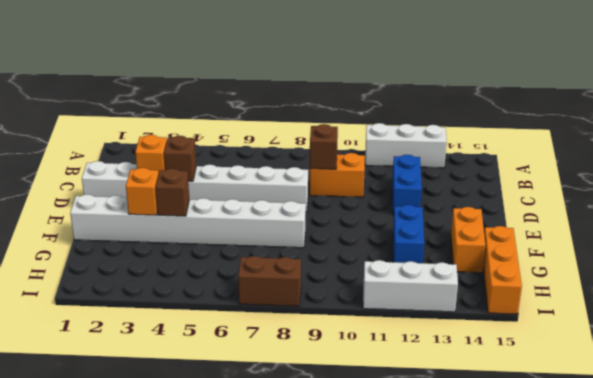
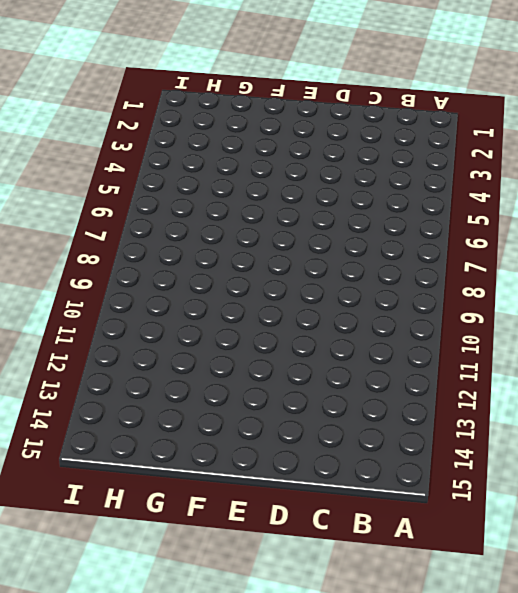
none -> white 1x3 brick [365,123,447,168]
none -> orange 1x2 brick [309,153,365,197]
none -> blue 1x2 brick [392,155,422,215]

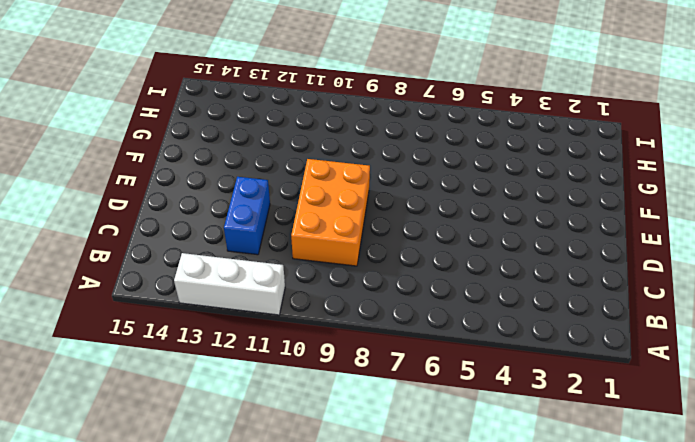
orange 2x3 brick [291,159,370,266] -> orange 1x2 brick [309,153,365,197]
none -> white 1x8 brick [82,161,308,212]
none -> white 1x8 brick [70,194,306,248]
none -> blue 1x2 brick [393,205,424,263]

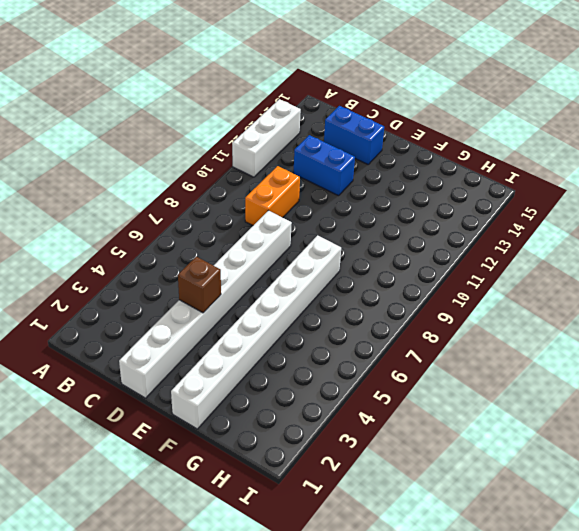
blue 1x2 brick [324,106,384,164] -> blue 1x2 brick moved to [393,205,424,263]
none -> orange 1x2 brick [451,207,485,273]
none -> orange 1x3 brick [483,226,522,314]
none -> brown 1x2 brick [238,256,301,306]

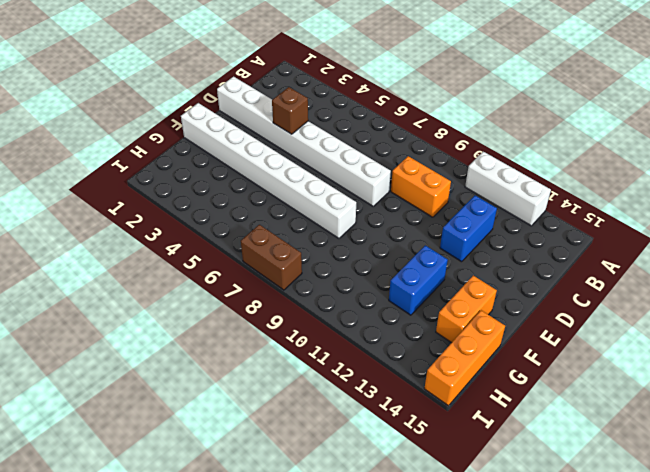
none -> white 1x3 brick [363,260,458,312]
none -> brown 1x1 brick [310,124,338,169]
none -> orange 1x1 brick [135,135,167,173]

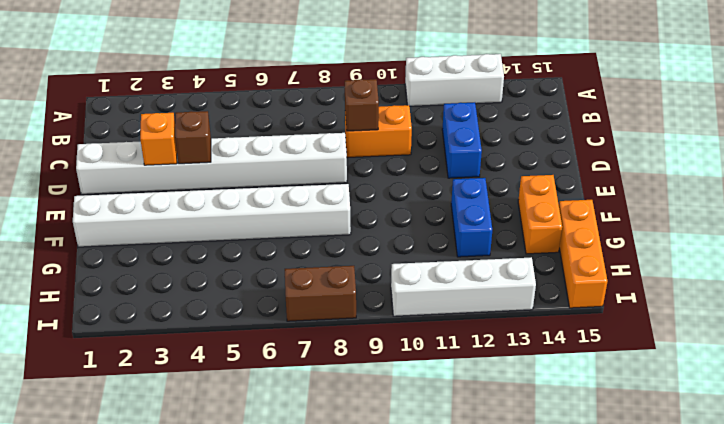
white 1x4 brick [391,257,536,316] -> white 1x3 brick [363,260,458,312]
none -> orange 1x1 brick [126,168,159,215]
none -> brown 1x1 brick [156,169,189,216]

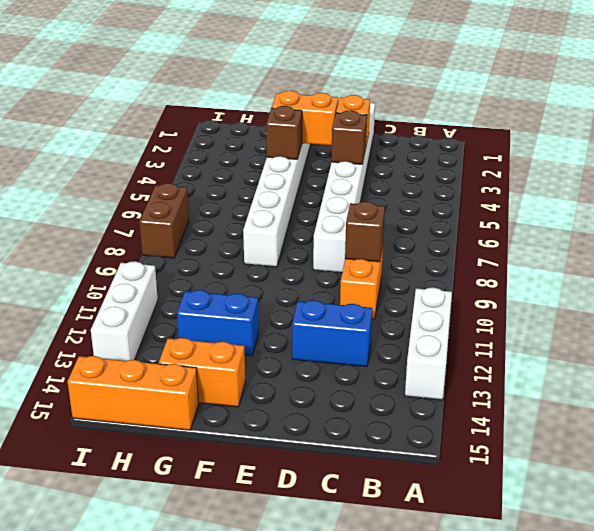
orange 1x2 brick [272,91,338,145] -> orange 1x1 brick [126,168,159,215]

